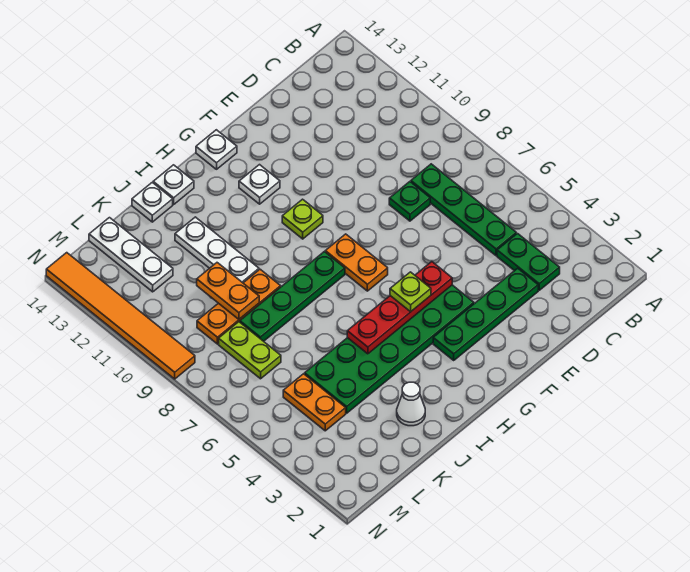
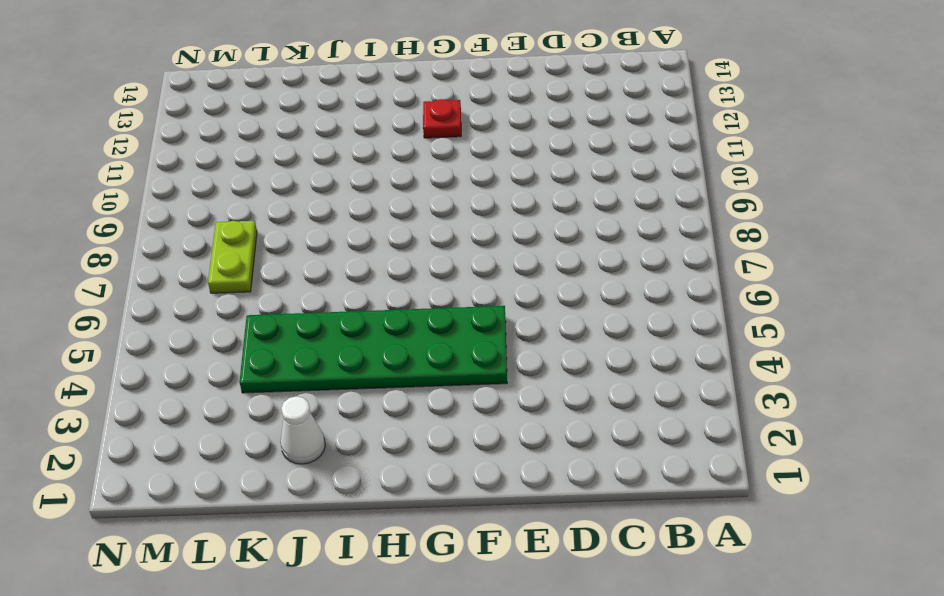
red 1x1 plate [423,99,461,138] -> white 1x1 plate [239,165,280,204]
none -> green 1x2 plate [497,234,560,290]
none -> green 1x4 plate [411,164,516,256]
none -> green 1x4 plate [433,268,538,360]

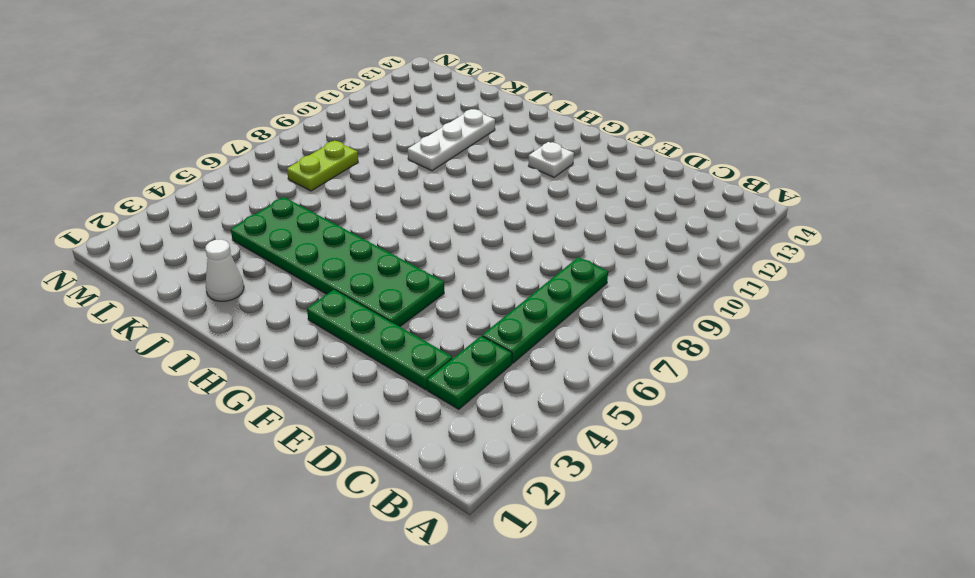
none -> green 1x1 plate [389,182,430,221]
none -> orange 1x2 plate [325,234,388,291]
none -> lime 1x1 plate [282,199,323,239]

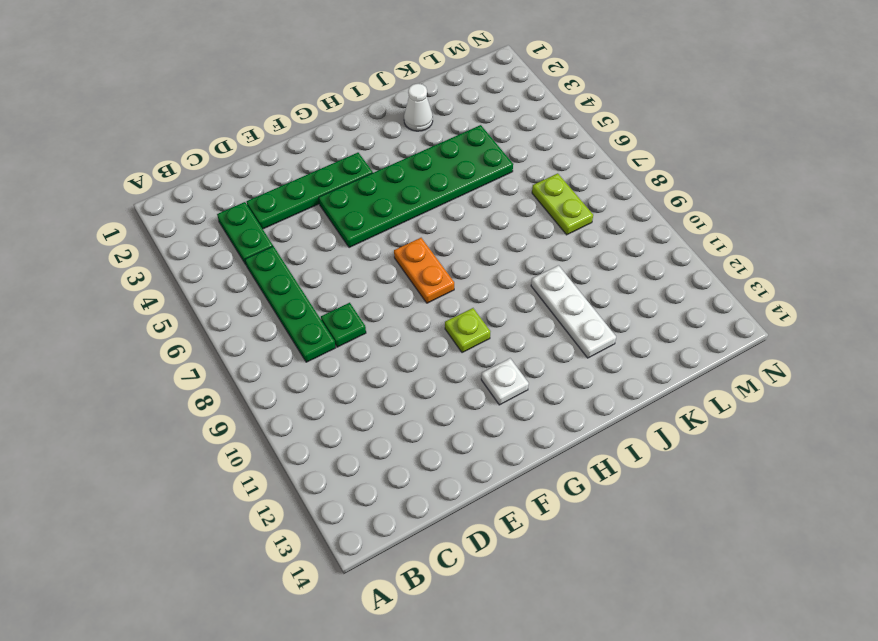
none -> white 1x1 plate [196,130,237,169]
none -> green 1x4 plate [240,252,345,341]
none -> white 1x1 plate [153,165,194,204]

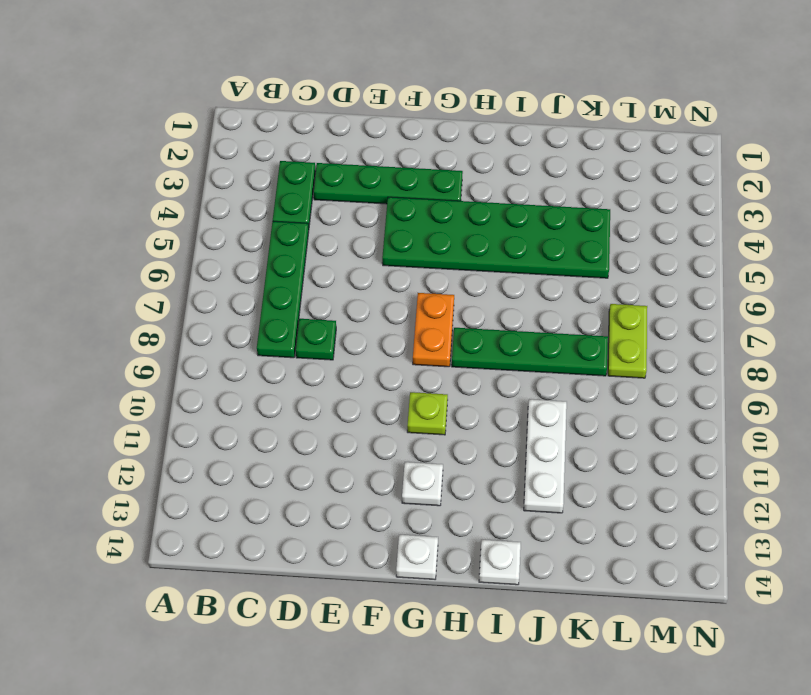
none -> white 1x1 cone [397,382,425,426]
none -> orange 1x3 plate [197,269,281,344]
none -> white 1x1 plate [132,182,173,222]

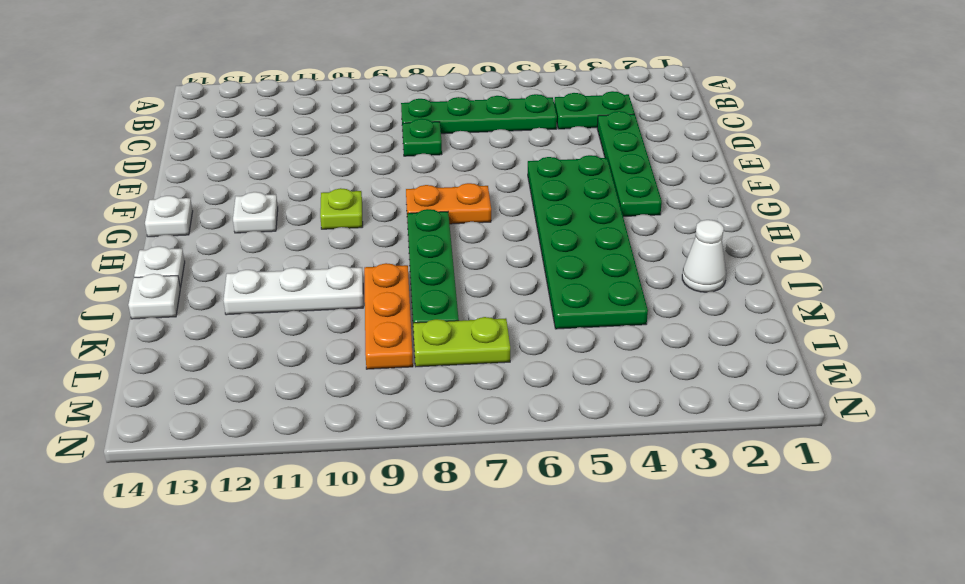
none -> orange 1x2 plate [283,374,346,431]
none -> white 1x3 plate [89,218,173,292]
none -> orange 1x6 tile [46,253,195,379]

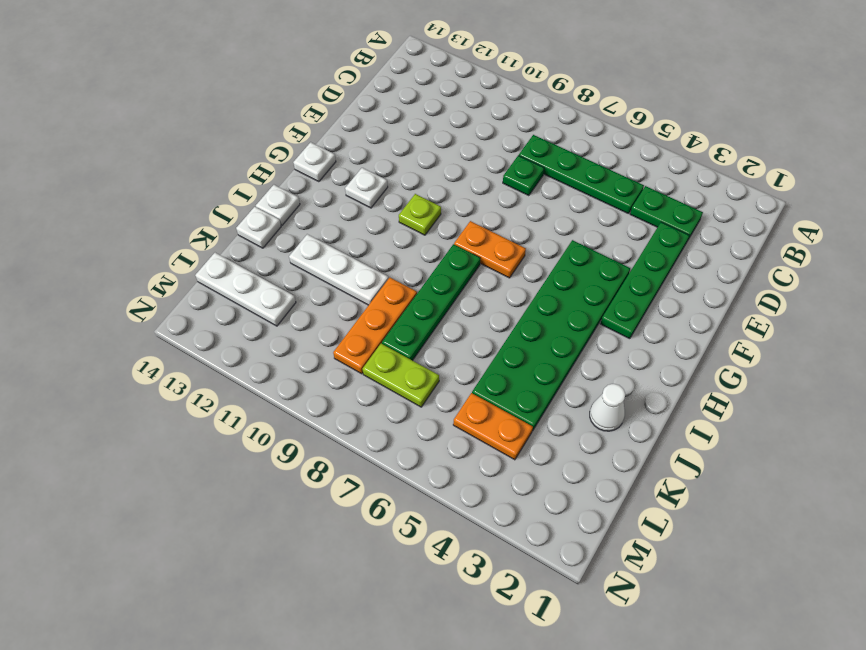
none -> orange 1x6 tile [46,253,195,379]
none -> red 1x4 plate [347,262,452,354]
none -> orange 1x2 plate [197,263,259,319]

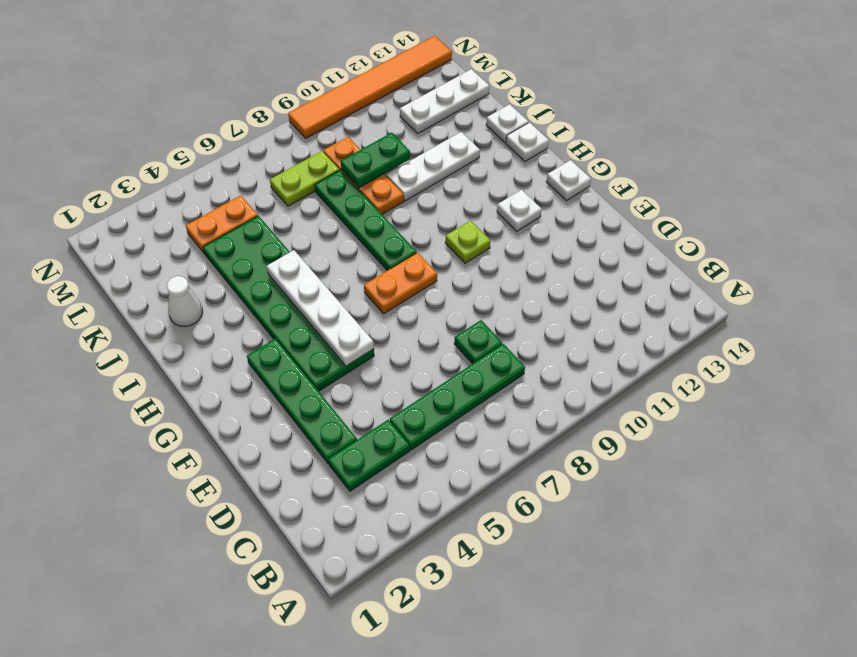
white 1x4 plate [267,250,374,366] -> red 1x4 plate [347,262,452,354]
green 1x2 plate [341,133,410,188] -> orange 1x2 plate [197,263,259,319]
none -> lime 1x1 plate [390,272,431,312]

